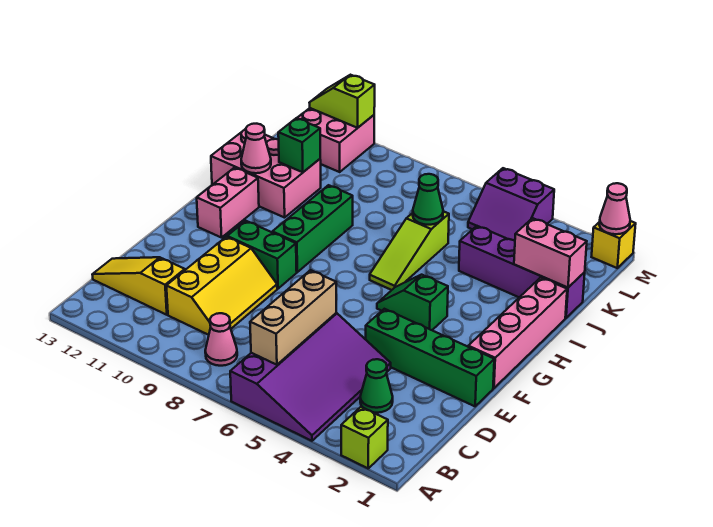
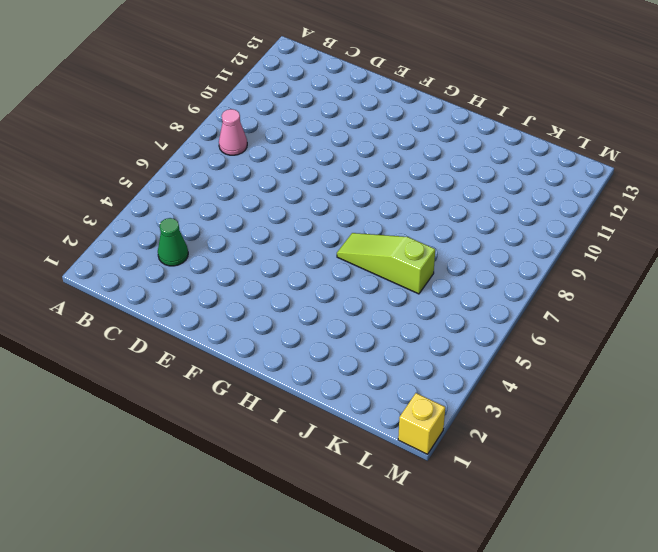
none -> lime 1x1 brick [341,407,388,468]
none -> purple 3x4 slope [230,313,391,441]
none -> yellow 2x3 slope [166,237,277,335]

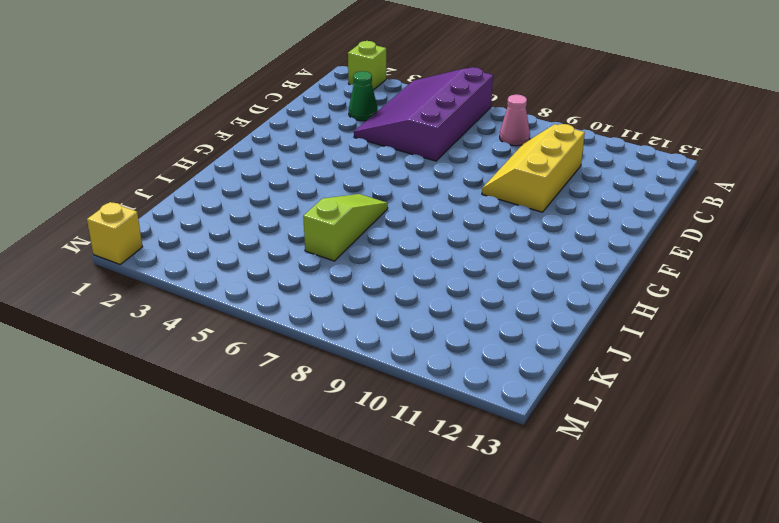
none -> yellow 1x3 slope [92,257,185,315]
none -> green 1x4 brick [366,309,494,406]
none -> pink 1x4 brick [468,277,567,388]

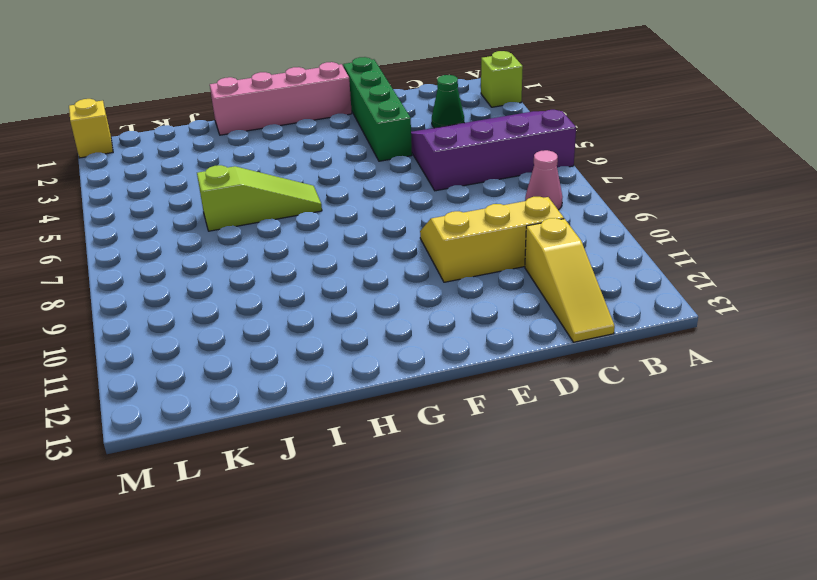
none -> green 1x2 brick [227,221,297,289]
none -> green 1x2 slope [377,275,448,330]
none -> green 1x3 brick [272,185,353,272]

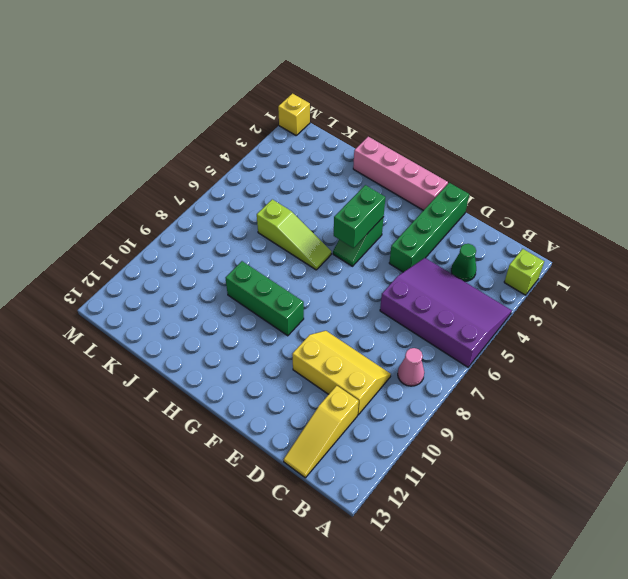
green 1x2 brick [334,185,385,248] -> green 1x2 brick moved to [227,221,297,289]
none -> pink 1x2 brick [197,168,259,238]
none -> pink 2x3 brick [211,129,321,218]
none -> purple 1x4 brick [459,226,585,318]

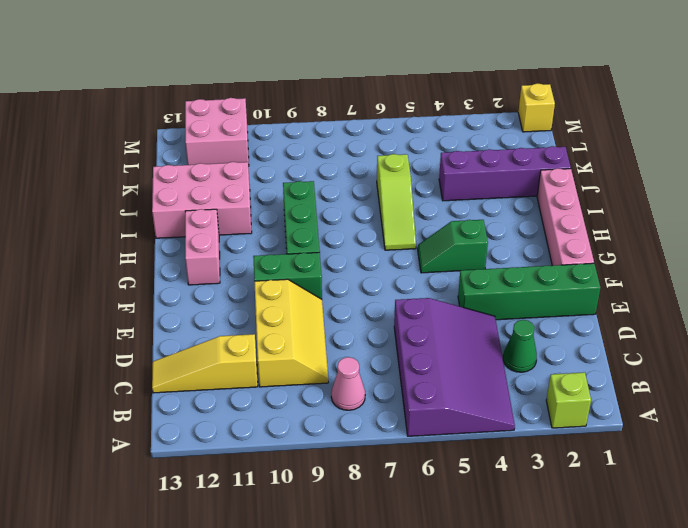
none -> purple 2x2 slope [468,168,554,241]
none -> tan 1x3 brick [250,270,336,365]
none -> pink 1x1 cone [241,124,271,173]

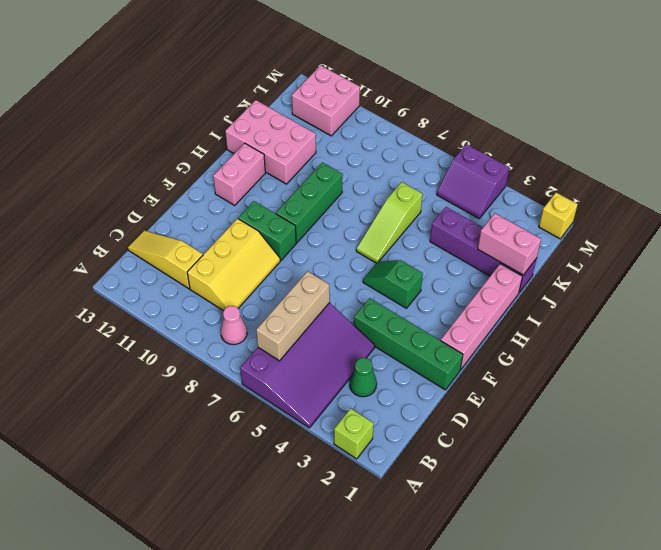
none -> pink 1x1 cone [241,124,271,173]
none -> green 1x1 cone [413,174,443,225]
none -> green 1x1 brick [278,118,320,172]

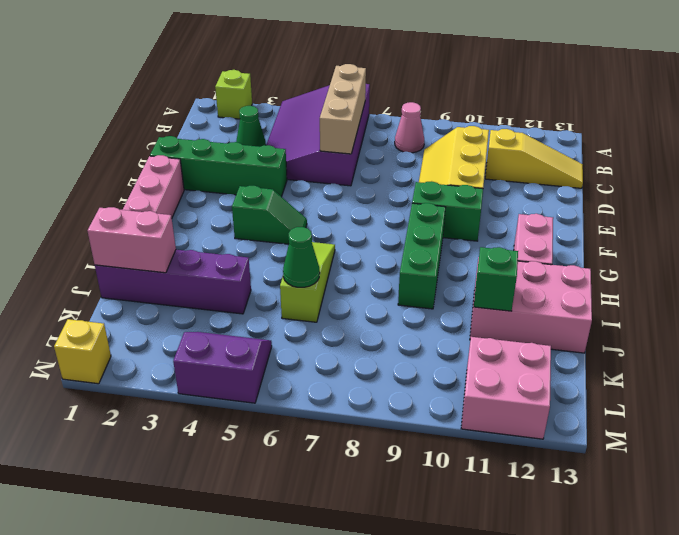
none -> pink 1x1 cone [241,124,271,173]
none -> pink 1x1 cone [599,183,630,234]
none -> lime 1x2 slope [309,75,375,128]

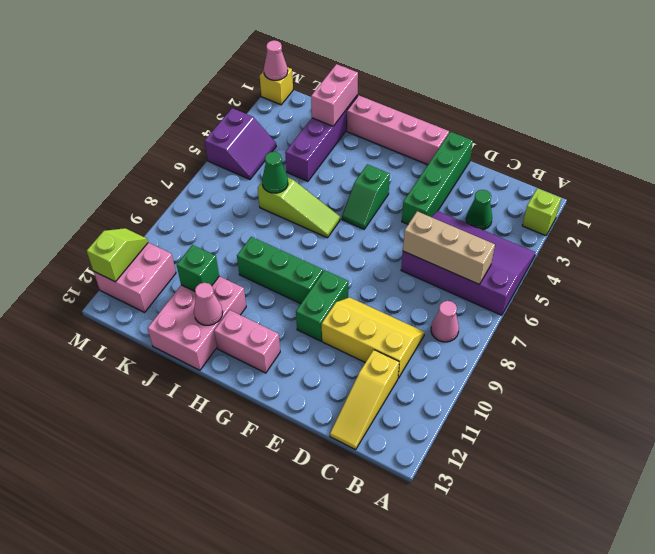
lime 1x2 slope [87,228,148,282] -> lime 1x2 slope turned to [309,75,375,128]

